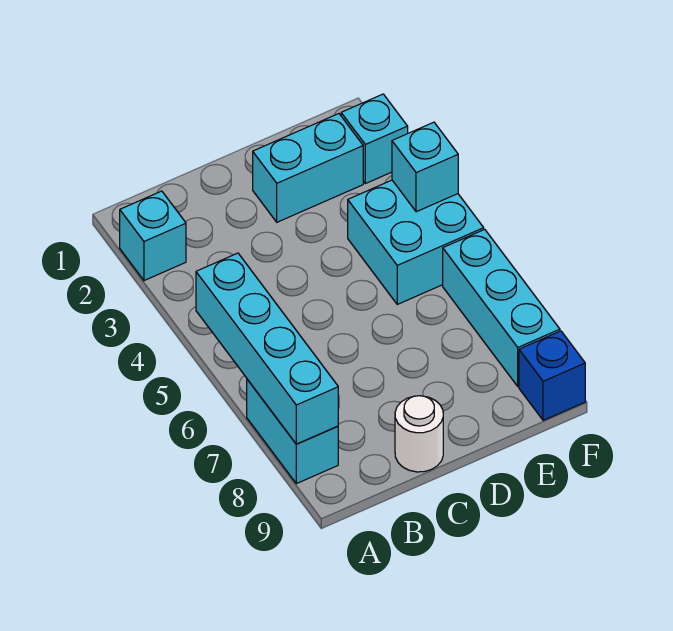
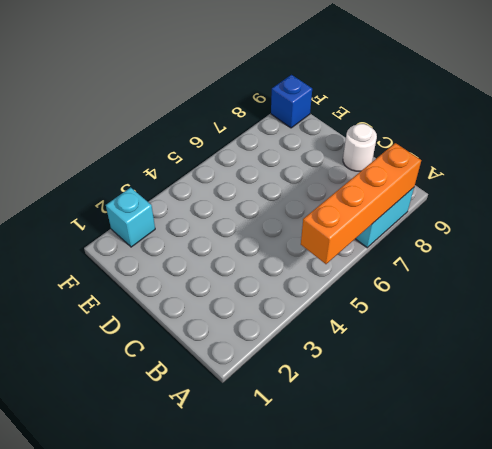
orange 1x4 brick [301,143,421,264] -> cyan 1x4 brick [196,253,338,444]
none -> cyan 1x1 brick [120,191,186,281]
none -> cyan 1x2 brick [253,114,363,222]

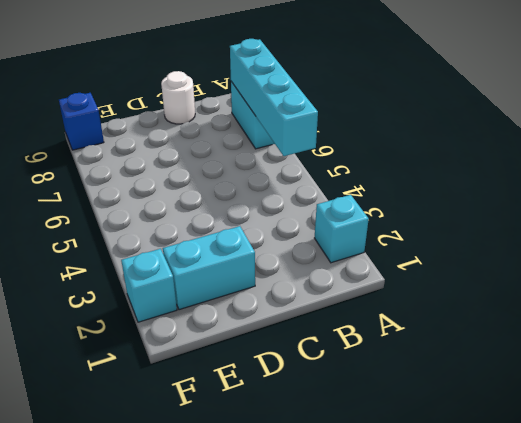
none -> cyan 2x2 brick [348,180,484,304]
none -> cyan 1x3 brick [443,229,560,386]

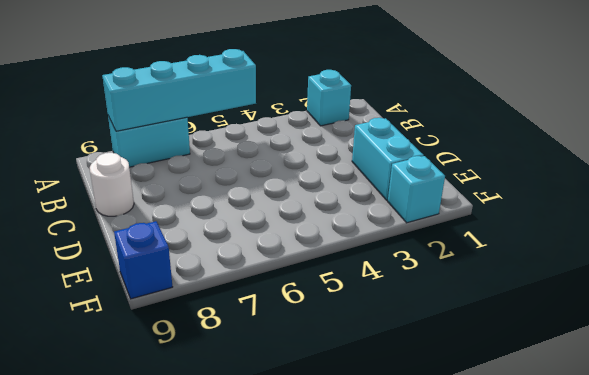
none -> cyan 2x2 brick [348,180,484,304]
none -> cyan 1x3 brick [443,229,560,386]

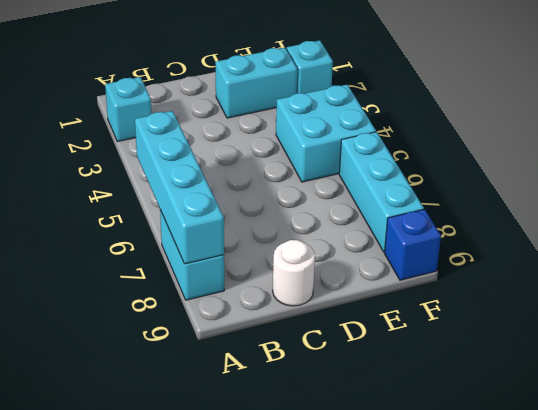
none -> cyan 1x1 brick [392,122,458,212]

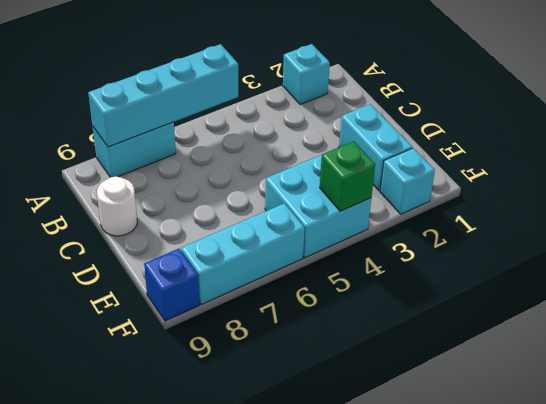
green 1x1 brick [320,141,375,211] -> cyan 1x1 brick [392,122,458,212]

